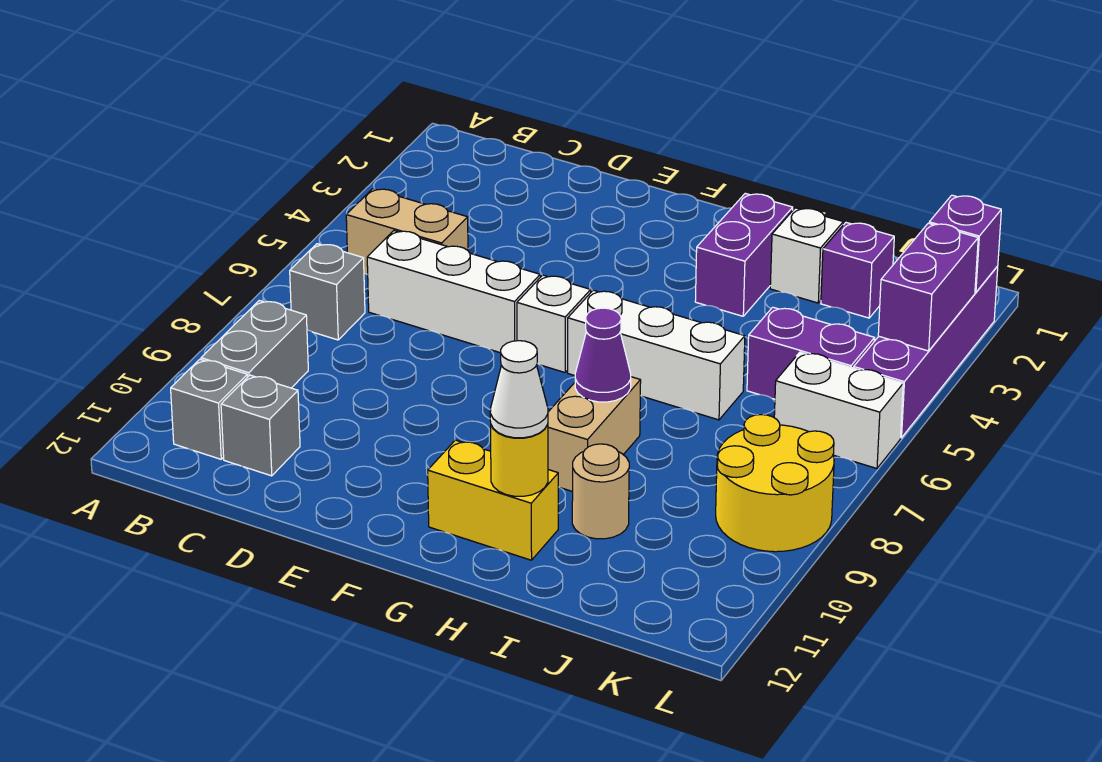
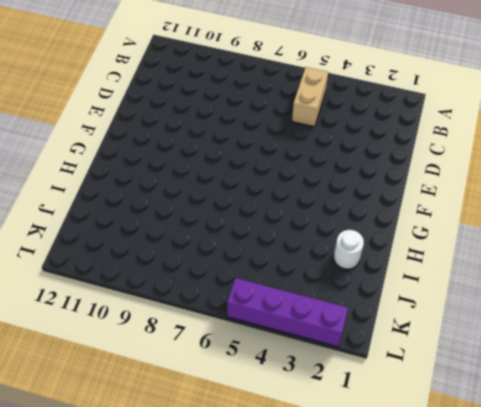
white 1x1 round brick [334,230,364,269] -> white 1x1 brick [770,208,843,303]
none -> grey 1x1 brick [290,244,365,340]
none -> grey 1x2 brick [201,300,308,388]
none -> grey 1x1 brick [171,359,248,459]

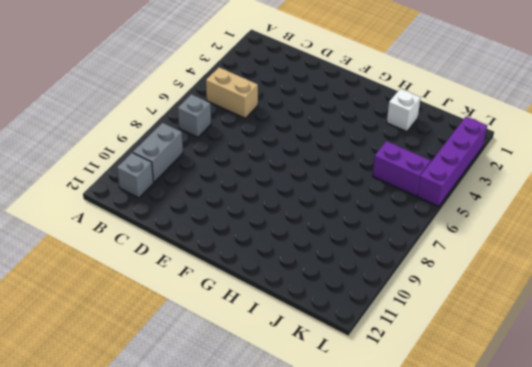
none -> white 1x3 brick [367,231,540,353]
none -> grey 1x1 brick [221,375,300,476]
none -> white 1x1 brick [517,275,591,372]

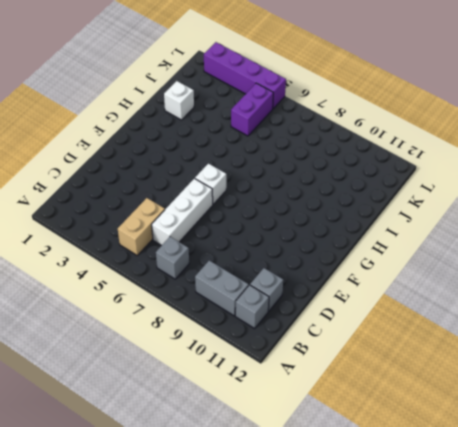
none -> white 1x3 brick [568,290,745,420]
none -> yellow 1x2 brick [428,440,558,560]
none -> purple 1x2 brick [695,193,793,316]

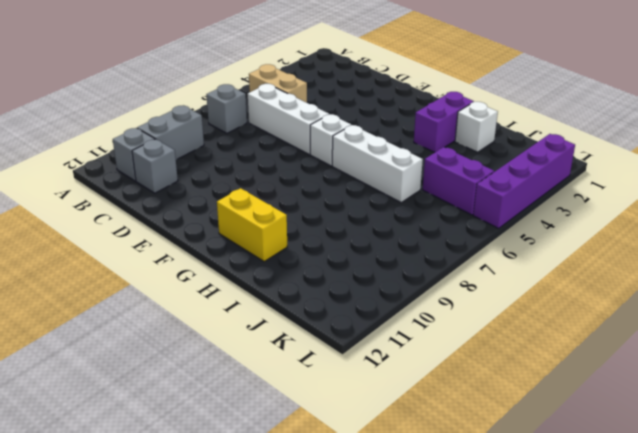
none -> tan 1x2 brick [548,377,641,492]
none -> tan 1x1 round brick [572,444,629,539]
none -> purple 1x1 brick [821,223,894,318]

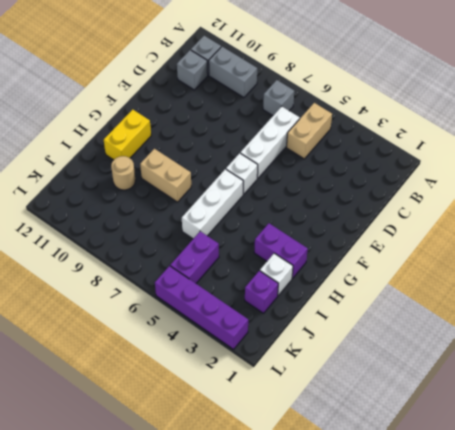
none -> white 1x2 brick [774,352,903,468]
none -> yellow 2x2 round brick [716,415,834,552]
none -> purple 1x1 cone [575,308,631,402]

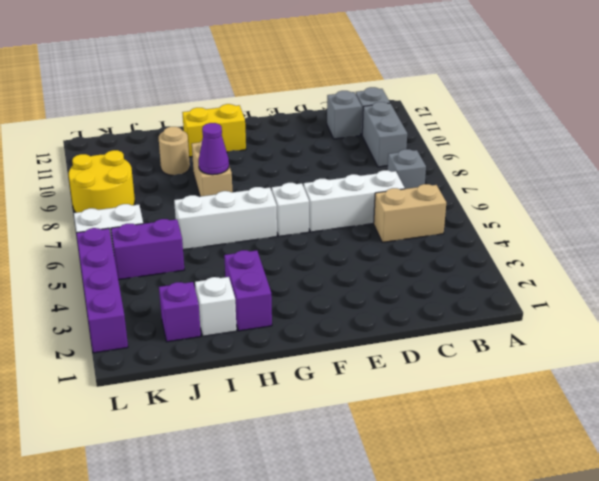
none -> yellow 1x1 round brick [491,425,548,496]
none -> purple 1x1 brick [929,195,1001,292]
none -> purple 1x2 brick [878,223,978,351]

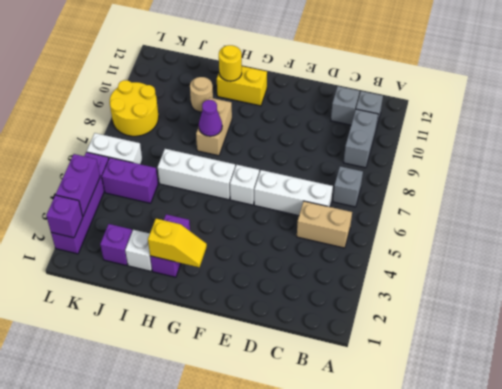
yellow 1x2 slope [148,219,207,267] -> none
none -> white 1x1 cone [490,341,548,438]

